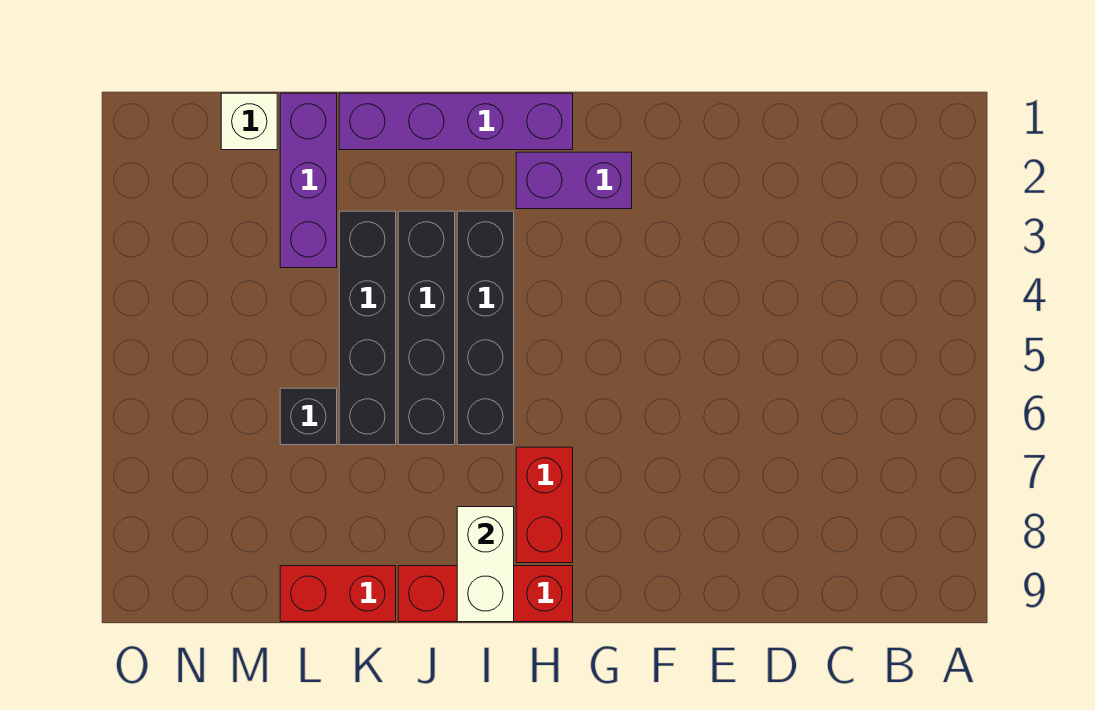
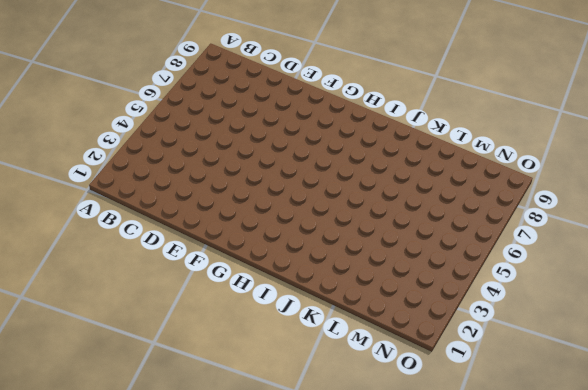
none -> purple 1x2 brick [516,152,632,209]
none -> purple 1x4 brick [339,93,573,150]
none -> red 1x2 brick [516,447,573,563]

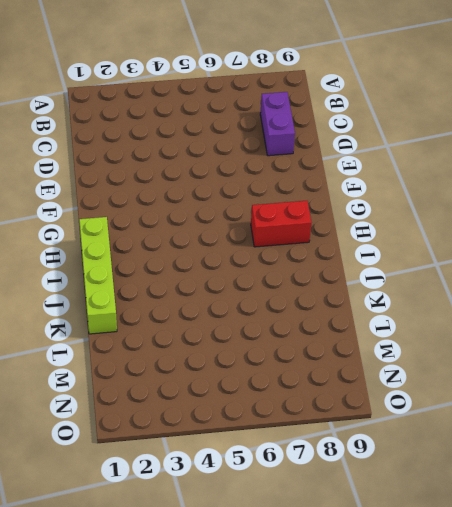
purple 1x2 brick [260,92,295,156] -> purple 1x2 brick moved to [516,152,632,209]
lime 1x4 brick [79,217,117,334] -> purple 1x4 brick [339,93,573,150]
none -> red 1x3 brick [398,566,573,622]
none -> black 1x4 brick [457,211,514,445]
none -> black 1x4 brick [398,211,455,445]

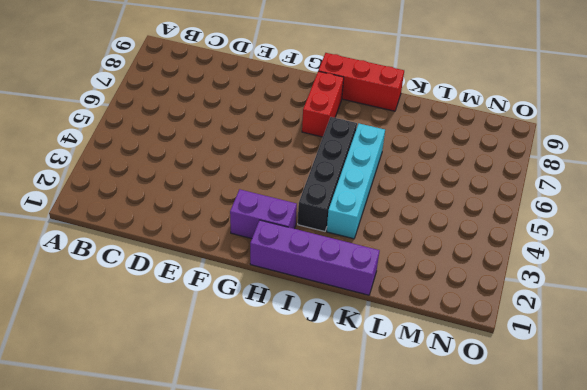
cyan 1x4 brick [327,124,385,239] -> black 1x4 brick [398,211,455,445]
none -> black 1x4 brick [339,211,396,445]
none -> red 1x2 brick [280,566,396,622]
none -> purple 1x3 brick [280,93,337,268]

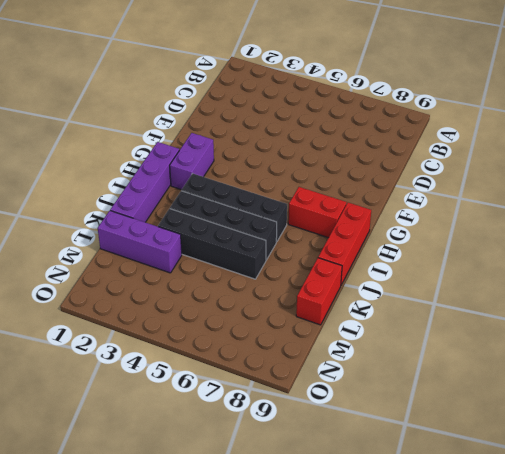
none -> black 1x1 brick [280,388,337,445]
none -> white 1x1 brick [221,93,277,150]
none -> white 1x2 brick [457,507,514,622]

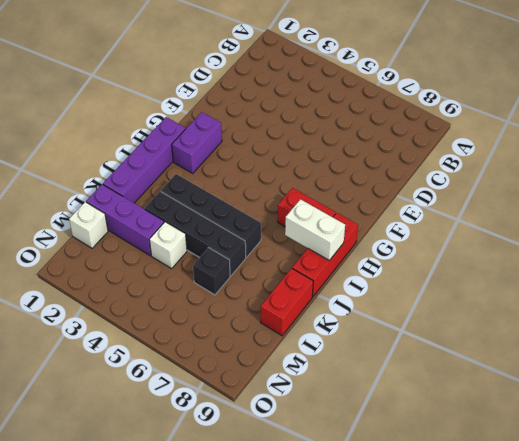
white 1x1 brick [149,222,187,269] -> none
none -> black 1x4 brick [457,211,514,445]

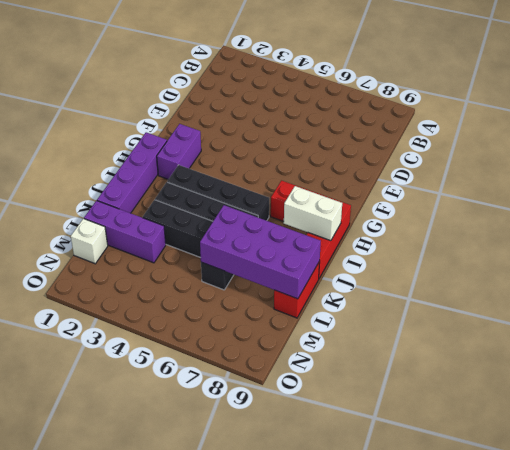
purple 2x4 brick [200,205,321,299] -> none

